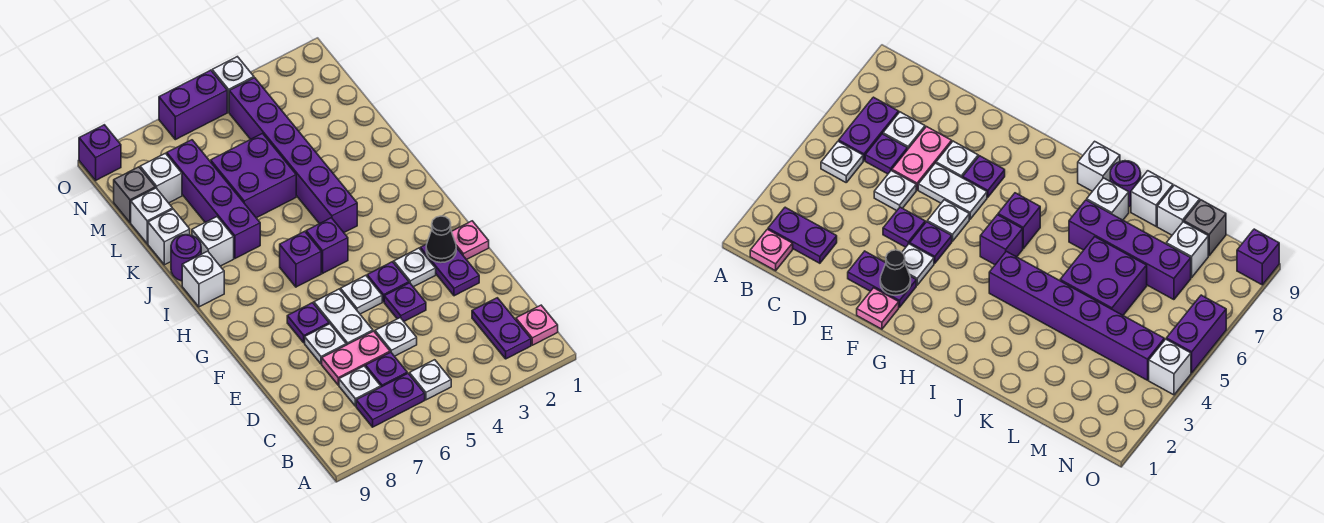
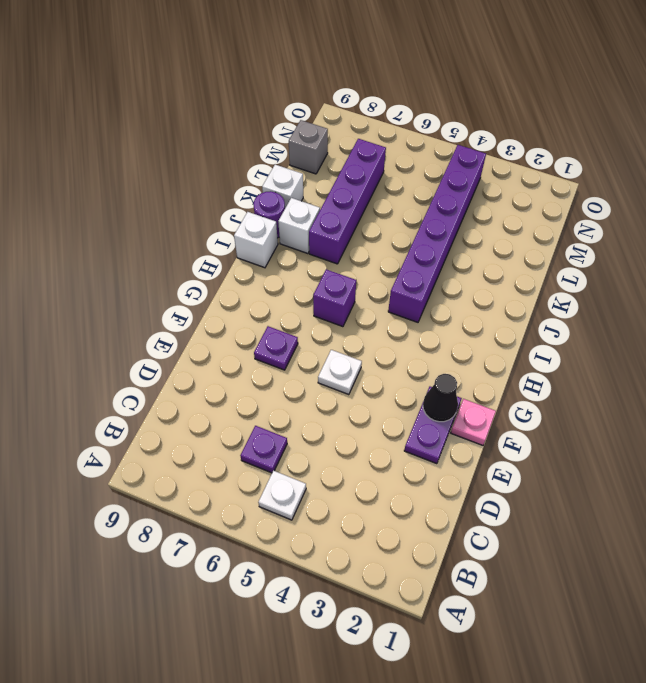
none -> pink 1x1 plate [516,305,558,345]
none -> purple 1x2 plate [472,298,531,359]
none -> purple 1x2 plate [356,373,425,427]
none -> white 1x1 plate [339,366,381,406]

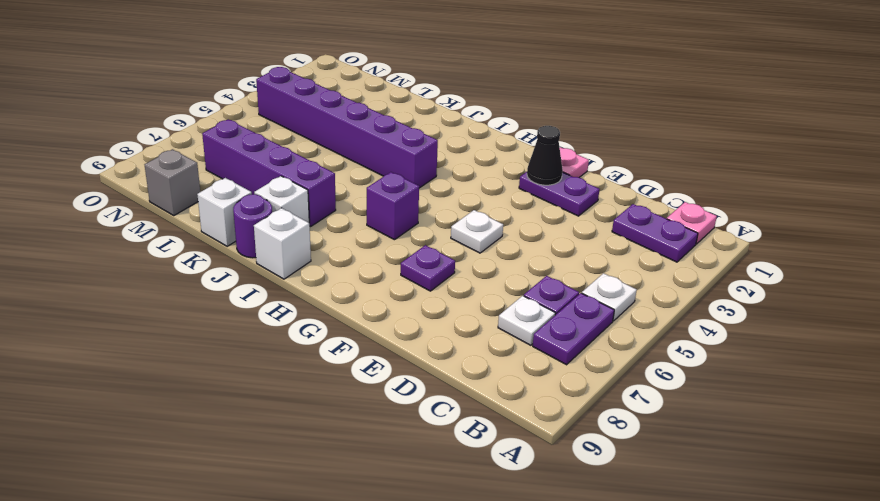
none -> white 1x1 plate [375,318,417,356]
none -> pink 1x2 plate [322,331,390,385]
none -> purple 1x1 plate [384,283,426,321]
none -> white 1x2 plate [314,289,373,345]

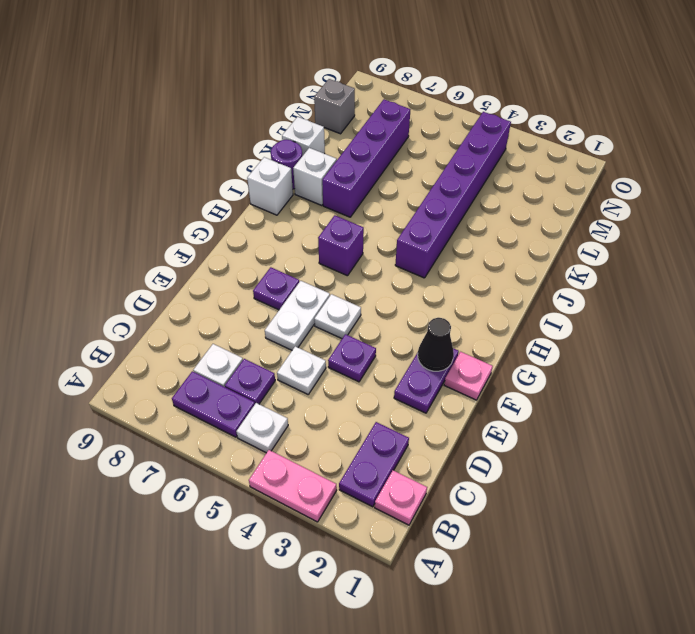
pink 1x2 plate [249,450,337,522] -> pink 1x2 plate moved to [322,331,390,385]
none -> white 1x1 plate [305,324,346,364]
none -> white 1x1 plate [394,248,436,287]
none -> purple 1x1 plate [367,262,409,302]
none -> purple 1x1 brick [306,218,348,273]

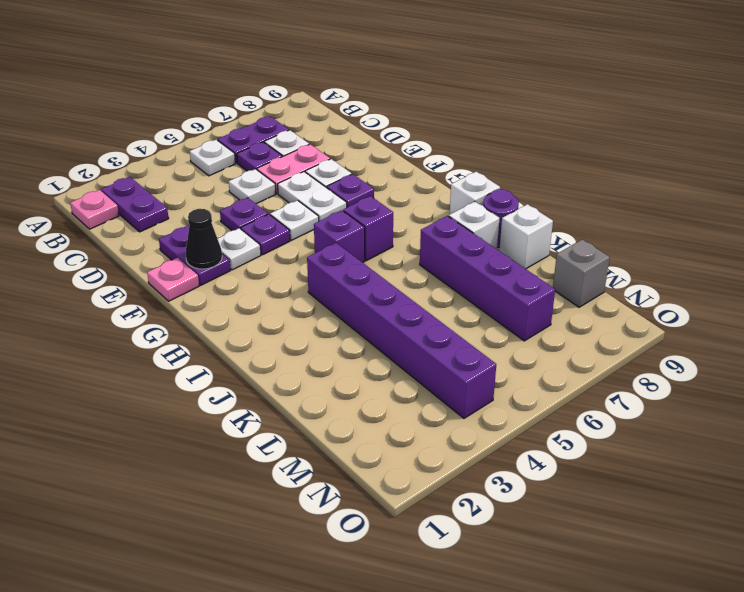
none -> purple 2x2 brick [211,134,296,218]
none -> white 1x1 brick [131,188,173,244]
none -> white 1x1 brick [140,153,182,203]
none -> white 1x1 brick [212,57,254,112]

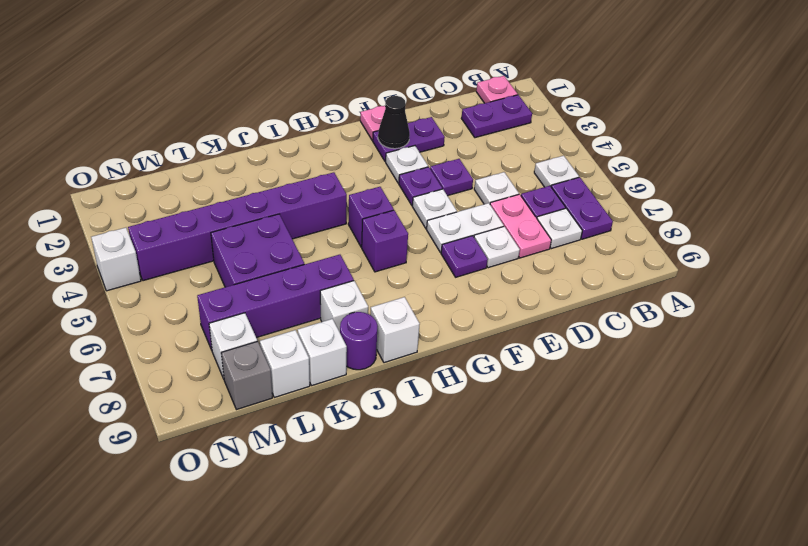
none -> purple 1x2 brick [159,70,227,140]
none -> purple 1x1 brick [79,125,121,180]

